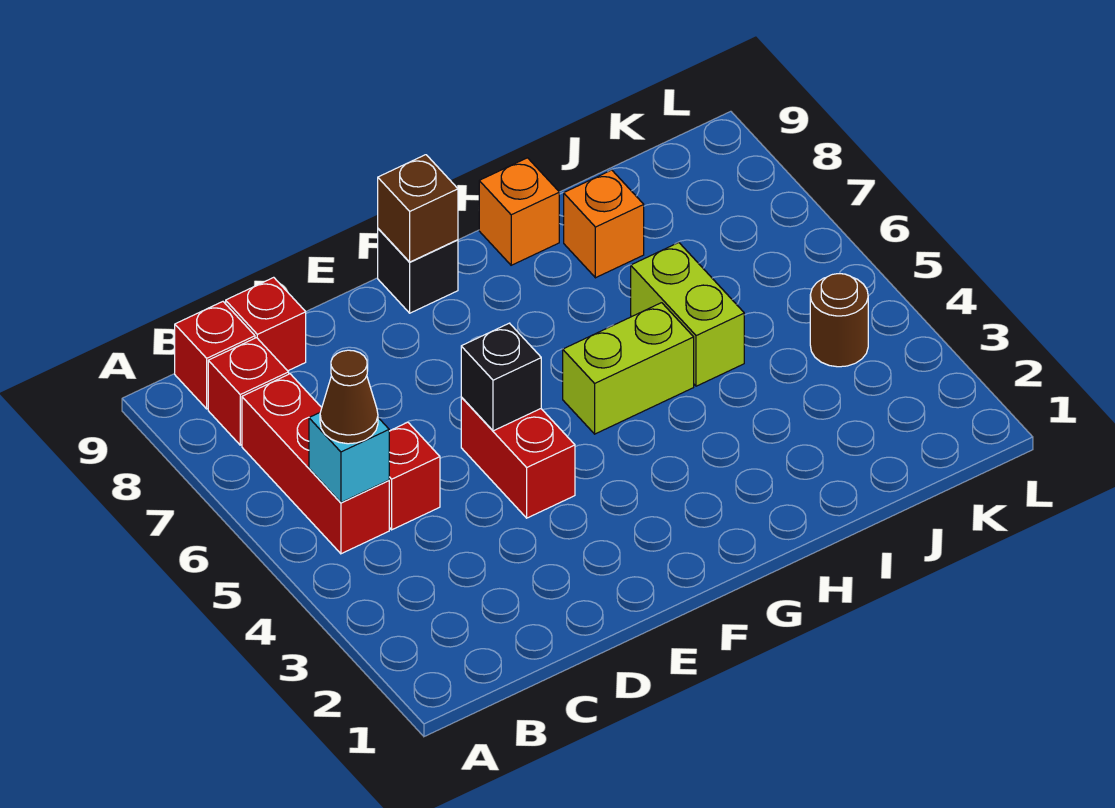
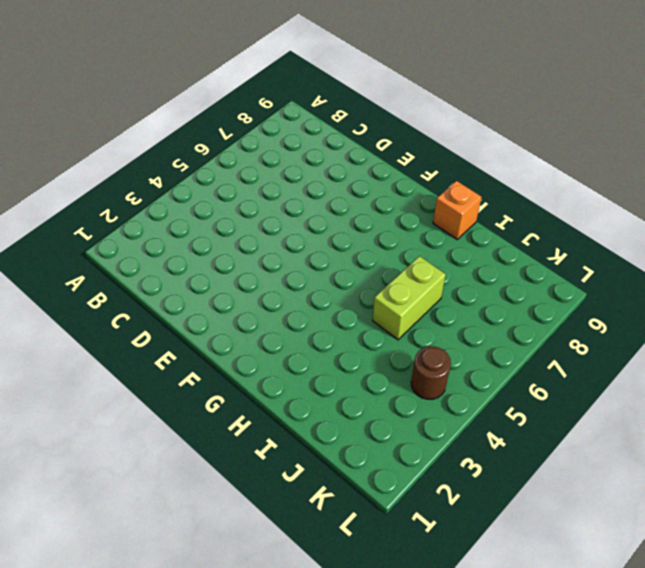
none -> red 1x3 brick [242,374,389,554]
none -> red 1x1 brick [208,338,289,445]
none -> red 1x1 brick [175,302,255,409]

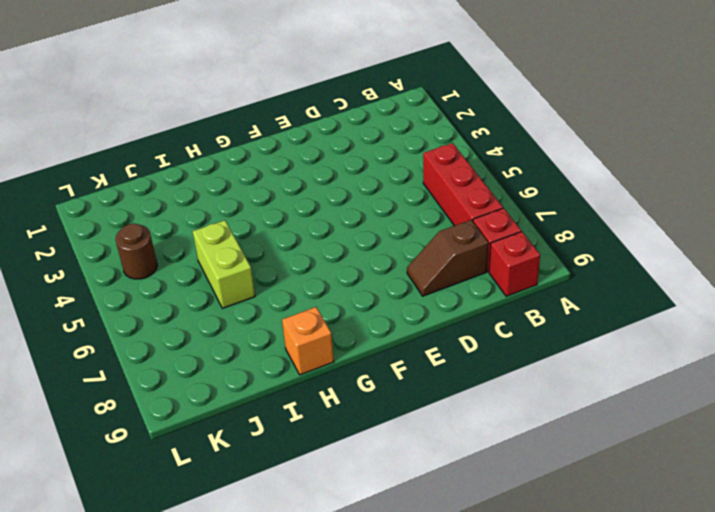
brown 1x2 slope [407,220,488,296] -> none
none -> red 1x1 brick [389,422,440,530]
none -> red 1x1 brick [226,277,306,371]
none -> red 1x2 brick [461,397,575,518]

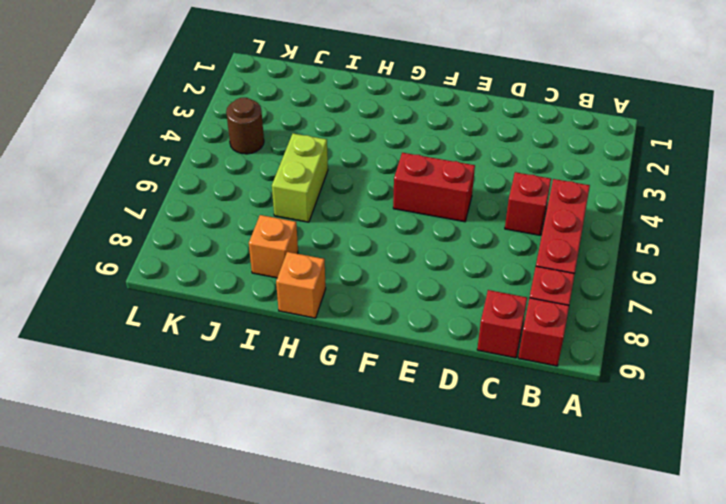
red 1x2 brick [393,153,475,222] -> red 1x2 brick turned to [461,397,575,518]
none -> black 1x1 brick [378,229,458,313]
none -> lime 1x2 brick [563,303,694,434]
none -> cyan 1x1 brick [309,413,389,503]

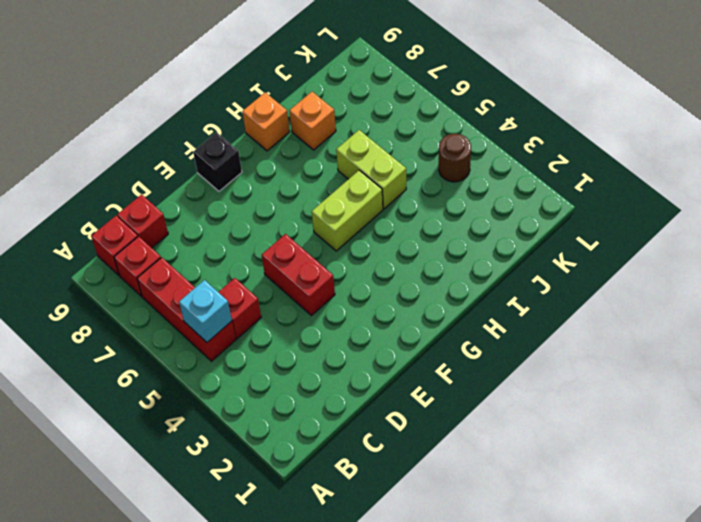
none -> black 1x1 brick [461,323,541,431]
none -> brown 1x1 brick [378,155,458,262]
none -> brown 1x1 cone [320,350,378,444]

